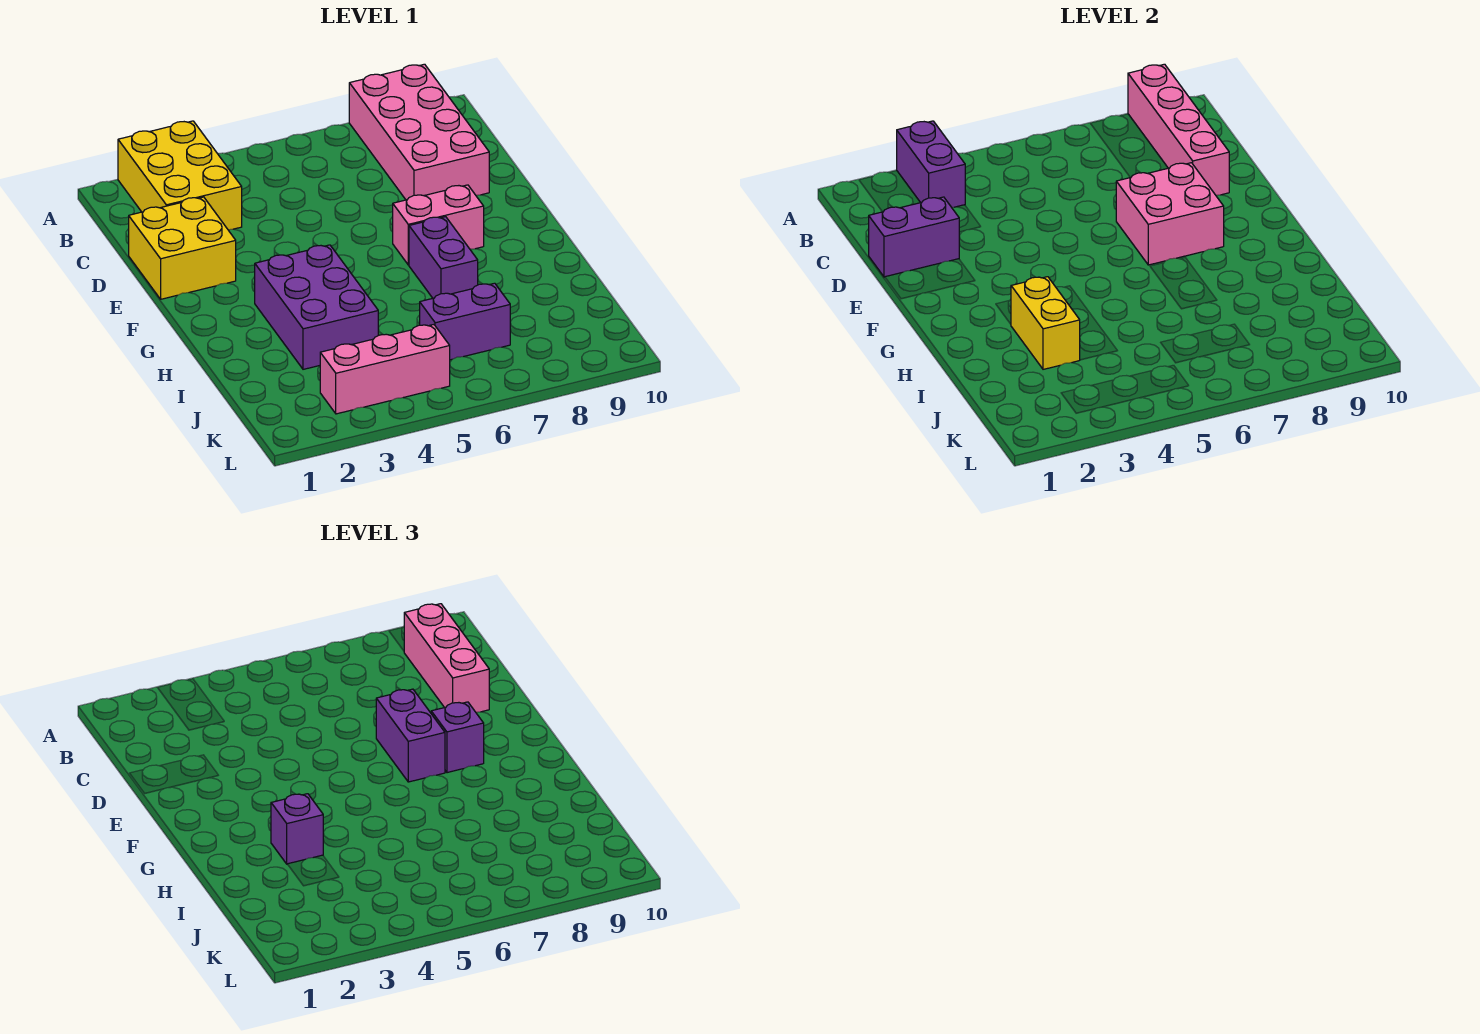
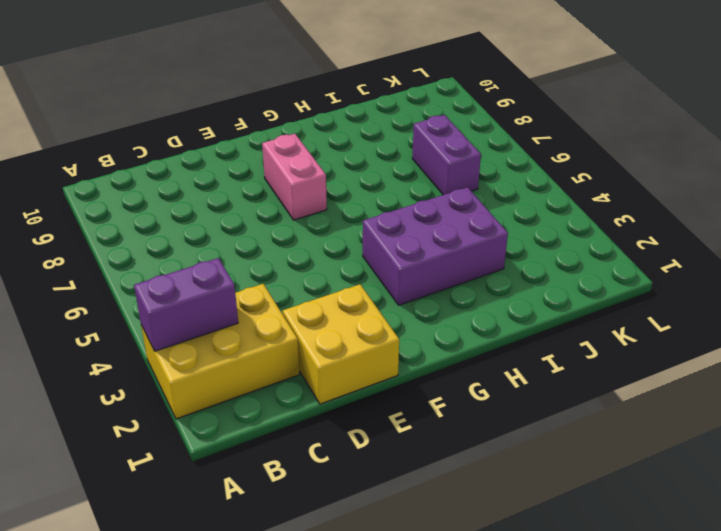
none -> pink 2x4 brick [349,64,489,200]
none -> purple 1x2 brick [409,217,478,298]
none -> pink 1x3 brick [320,325,450,414]

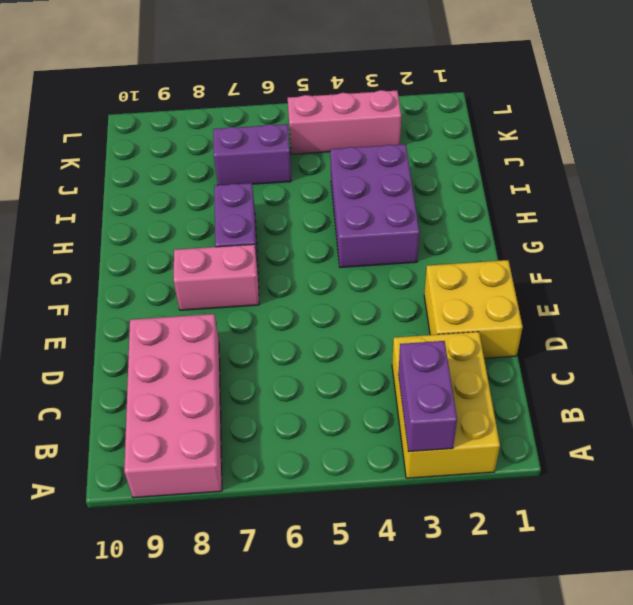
none -> pink 1x4 brick [1128,64,1229,195]
none -> purple 1x2 brick [869,197,959,277]
none -> pink 2x2 brick [1116,163,1224,265]

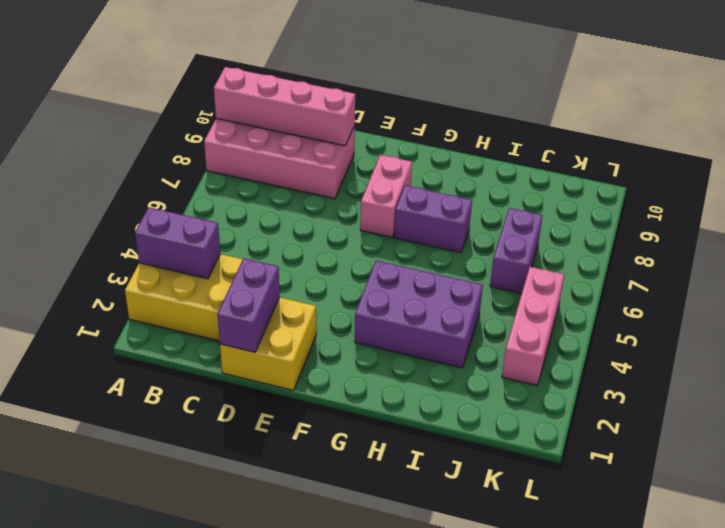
none -> pink 2x2 brick [1116,163,1224,265]
none -> yellow 1x2 brick [1011,277,1080,369]
none -> pink 1x3 brick [404,604,489,712]

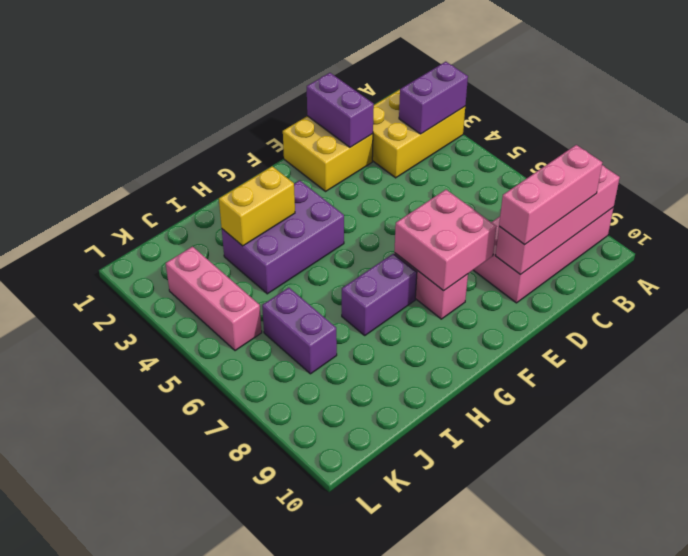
none -> purple 1x2 brick [376,689,445,782]
none -> purple 1x1 brick [431,702,484,773]
none -> purple 1x1 brick [271,794,323,864]

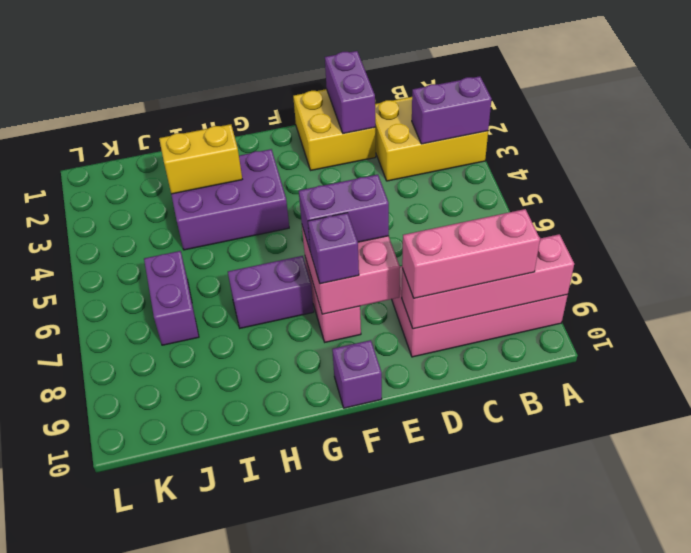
purple 1x1 brick [332,340,382,408] -> purple 1x1 brick moved to [271,794,323,864]
none -> pink 1x3 brick [320,325,450,414]

